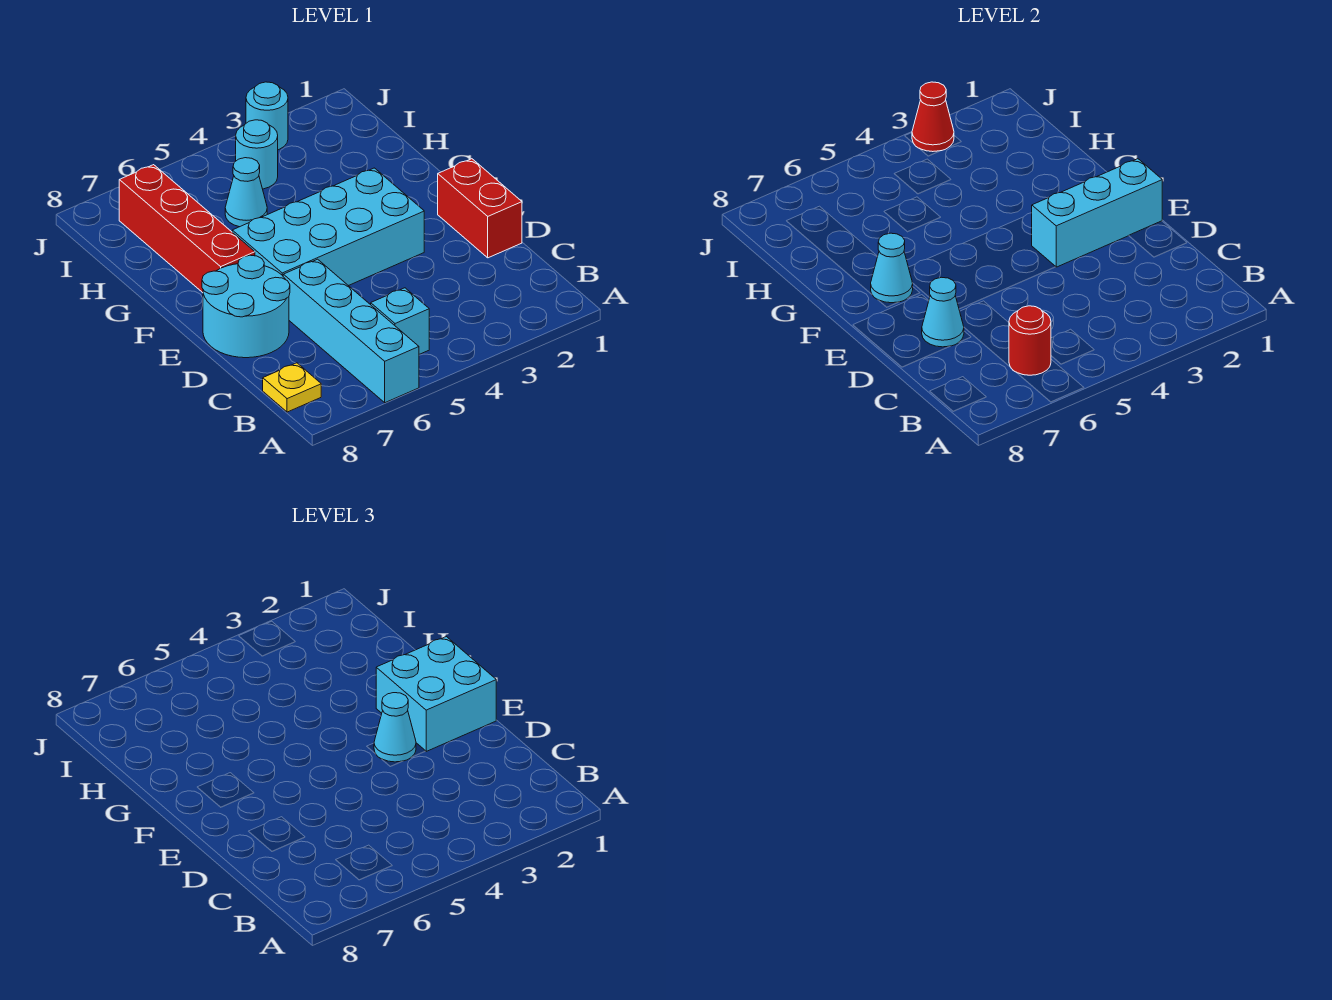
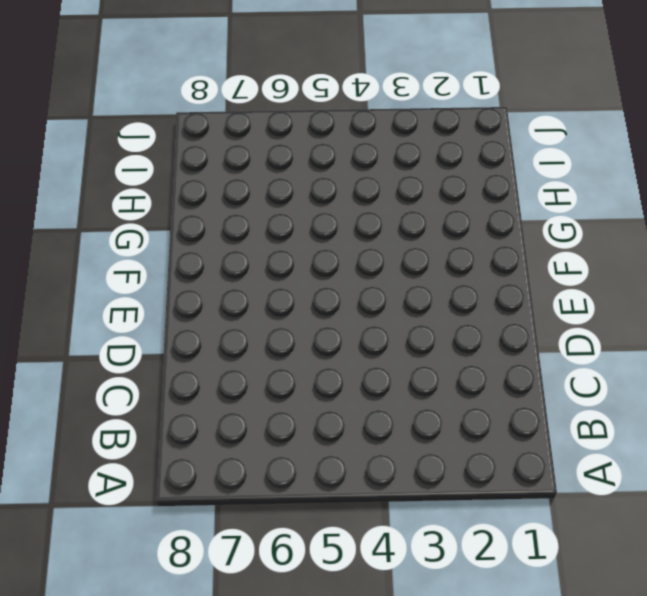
none -> cyan 1x4 brick [283,259,419,403]
none -> cyan 1x1 brick [371,288,429,354]
none -> yellow 1x1 plate [263,363,321,412]

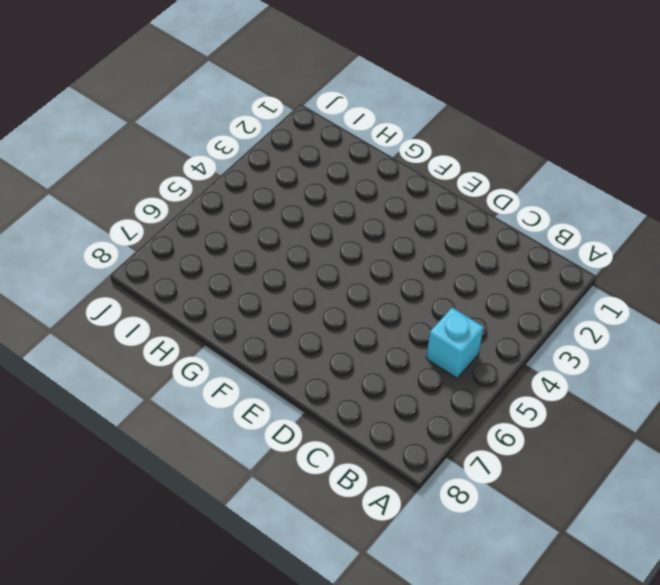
none -> cyan 1x4 brick [283,259,419,403]
none -> yellow 1x1 plate [263,363,321,412]
none -> red 1x2 brick [438,159,522,258]

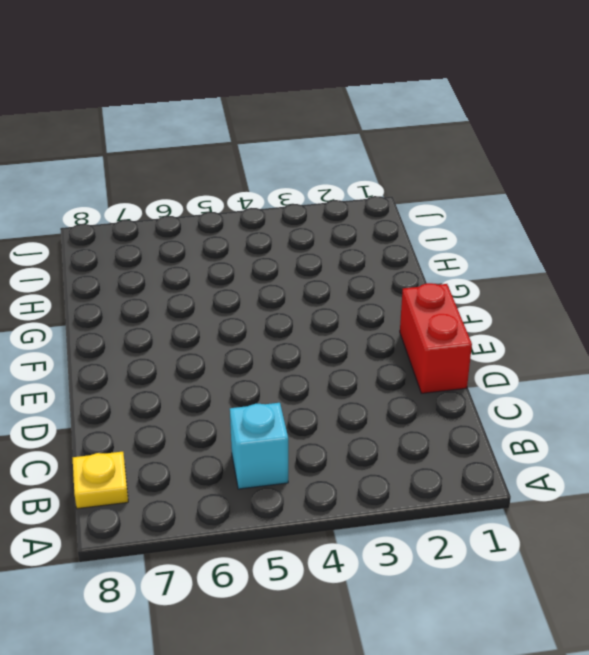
none -> cyan 1x4 brick [283,259,419,403]
none -> cyan 2x2 round brick [202,255,290,358]
none -> cyan 2x4 brick [232,168,424,286]

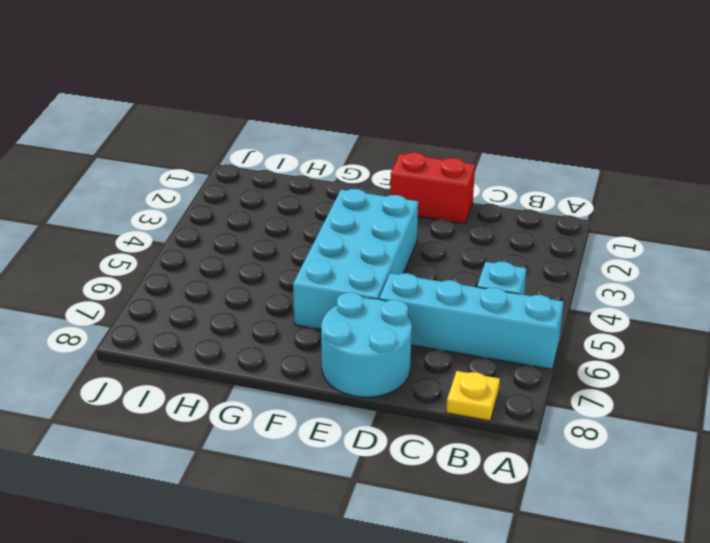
none -> red 1x4 brick [119,165,255,293]
none -> cyan 1x1 cone [225,158,267,227]
none -> cyan 1x1 round brick [236,120,278,189]

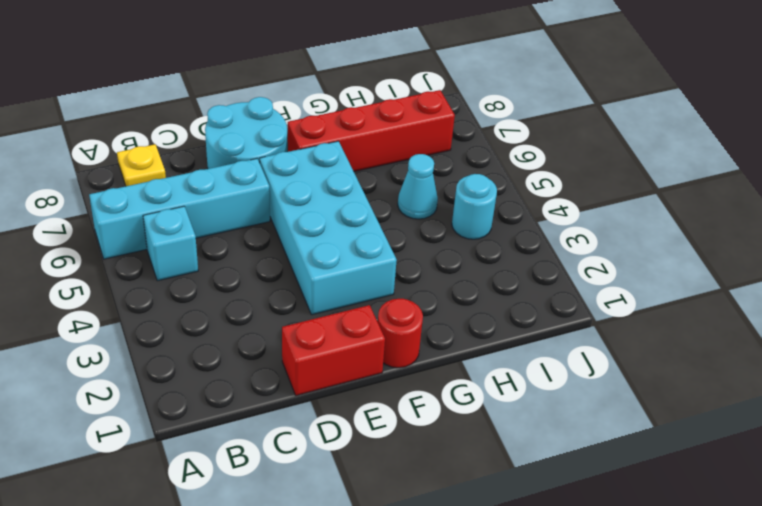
red 1x1 round brick [378,299,423,368] -> red 1x1 round brick moved to [1009,306,1051,375]
none -> cyan 1x1 round brick [246,82,288,150]
none -> cyan 1x1 cone [922,277,964,347]
none -> cyan 1x3 brick [1032,159,1162,267]

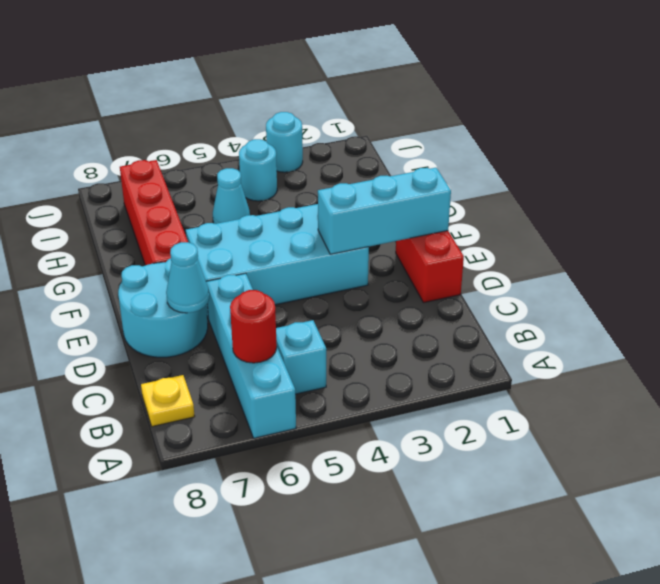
none -> cyan 1x1 cone [871,233,913,303]
none -> red 1x1 cone [912,82,954,152]
none -> cyan 2x2 brick [376,637,496,751]

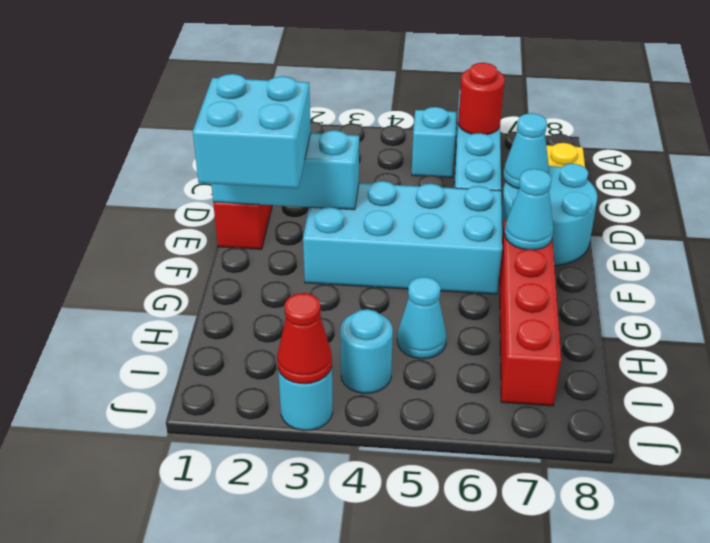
none -> cyan 1x1 cone [374,693,416,762]

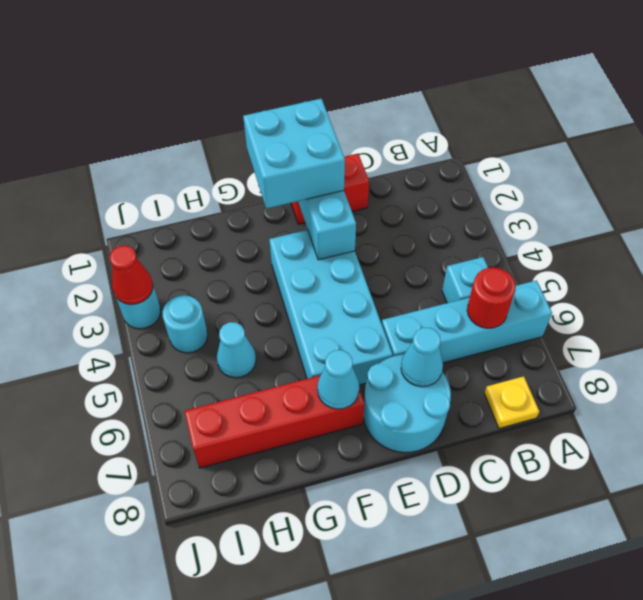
none -> cyan 1x1 cone [374,693,416,762]

